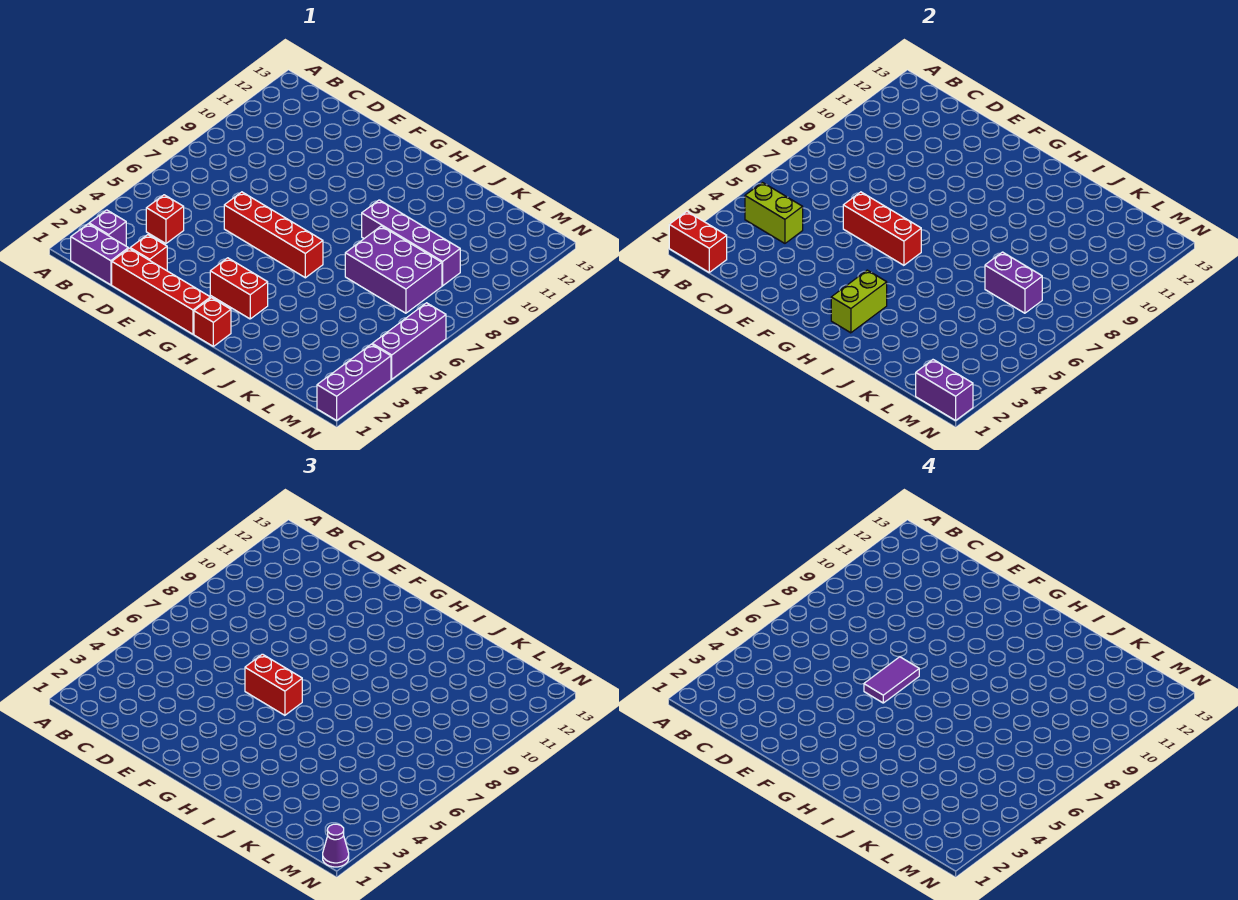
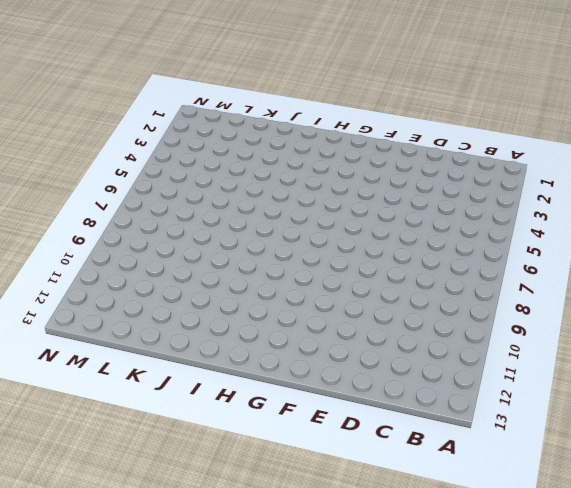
none -> purple 1x2 brick [71,224,128,285]
none -> purple 1x1 brick [89,210,126,246]
none -> red 1x1 brick [146,195,184,243]

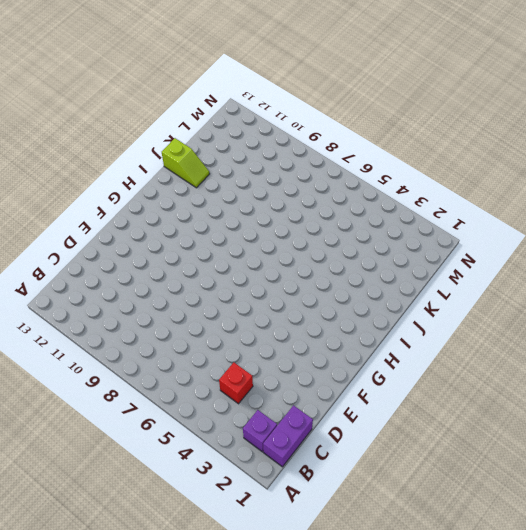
lime 1x2 slope [162,138,210,188] -> none
none -> red 1x4 brick [112,248,210,334]
none -> red 1x1 brick [130,235,167,271]
none -> red 1x4 brick [224,192,323,278]

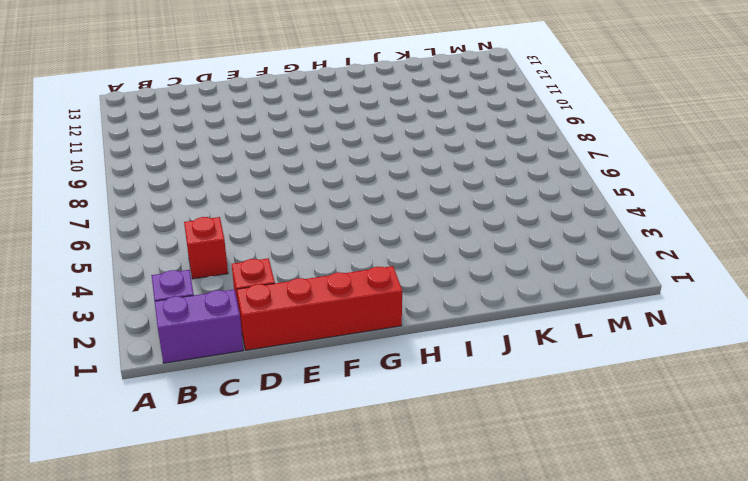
none -> red 1x4 brick [224,192,323,278]
none -> red 1x2 brick [210,258,268,319]
none -> red 1x1 brick [194,298,231,346]

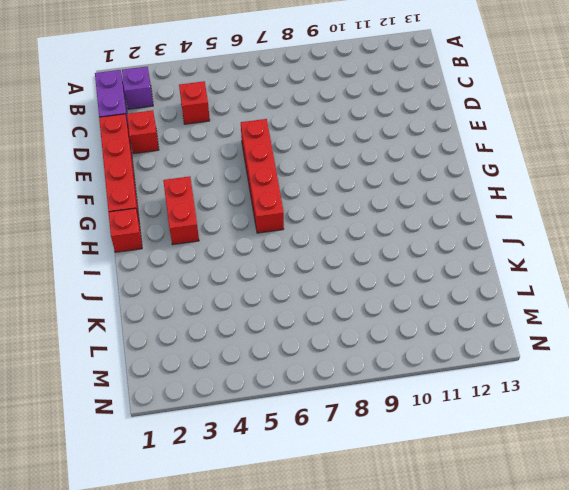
none -> purple 1x4 brick [362,200,460,286]
none -> purple 2x3 brick [345,226,442,313]
none -> purple 1x3 brick [317,344,391,420]

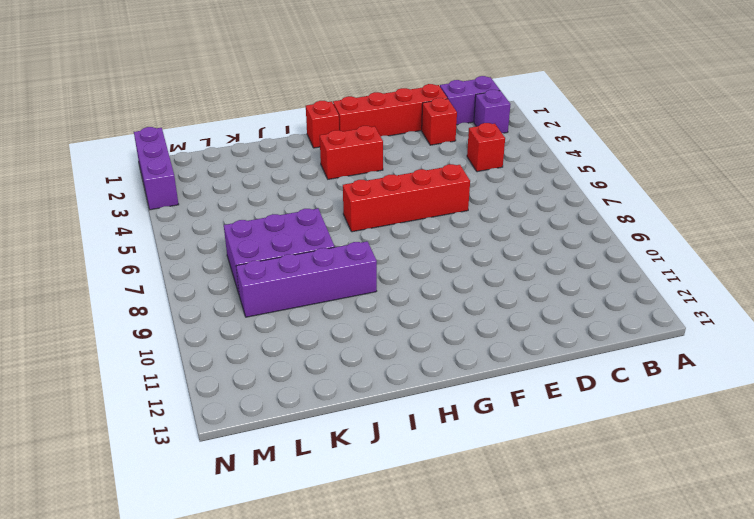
none -> purple 1x3 brick [372,303,446,379]
none -> red 1x2 brick [669,211,727,272]
none -> lime 1x2 brick [745,183,803,243]

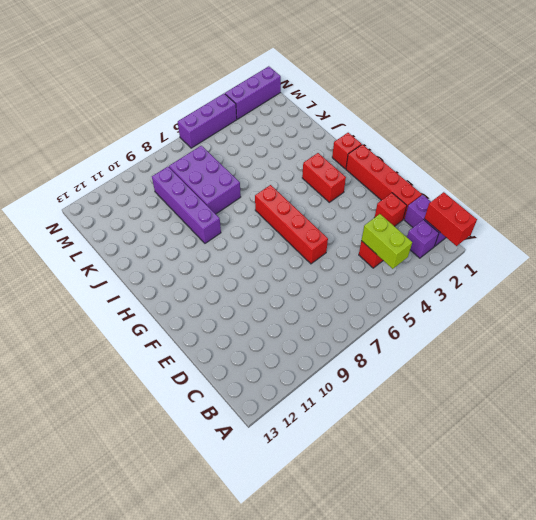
none -> red 1x3 brick [843,192,921,265]
none -> lime 1x2 brick [831,270,887,333]
none -> purple 1x2 brick [985,252,1042,313]

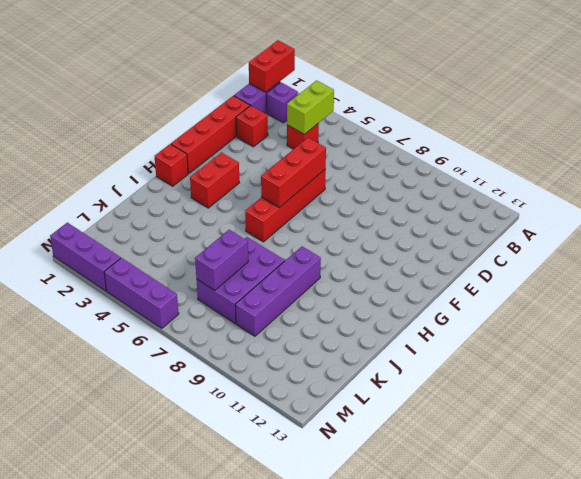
none -> lime 1x2 brick [831,270,887,333]
none -> purple 1x2 brick [916,360,973,420]
none -> red 1x2 brick [245,654,302,715]

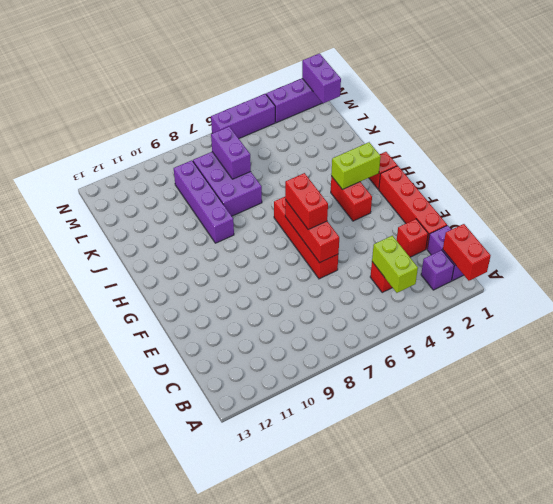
none -> purple 1x1 cone [323,824,349,867]
none -> purple 1x2 tile [864,657,919,703]

